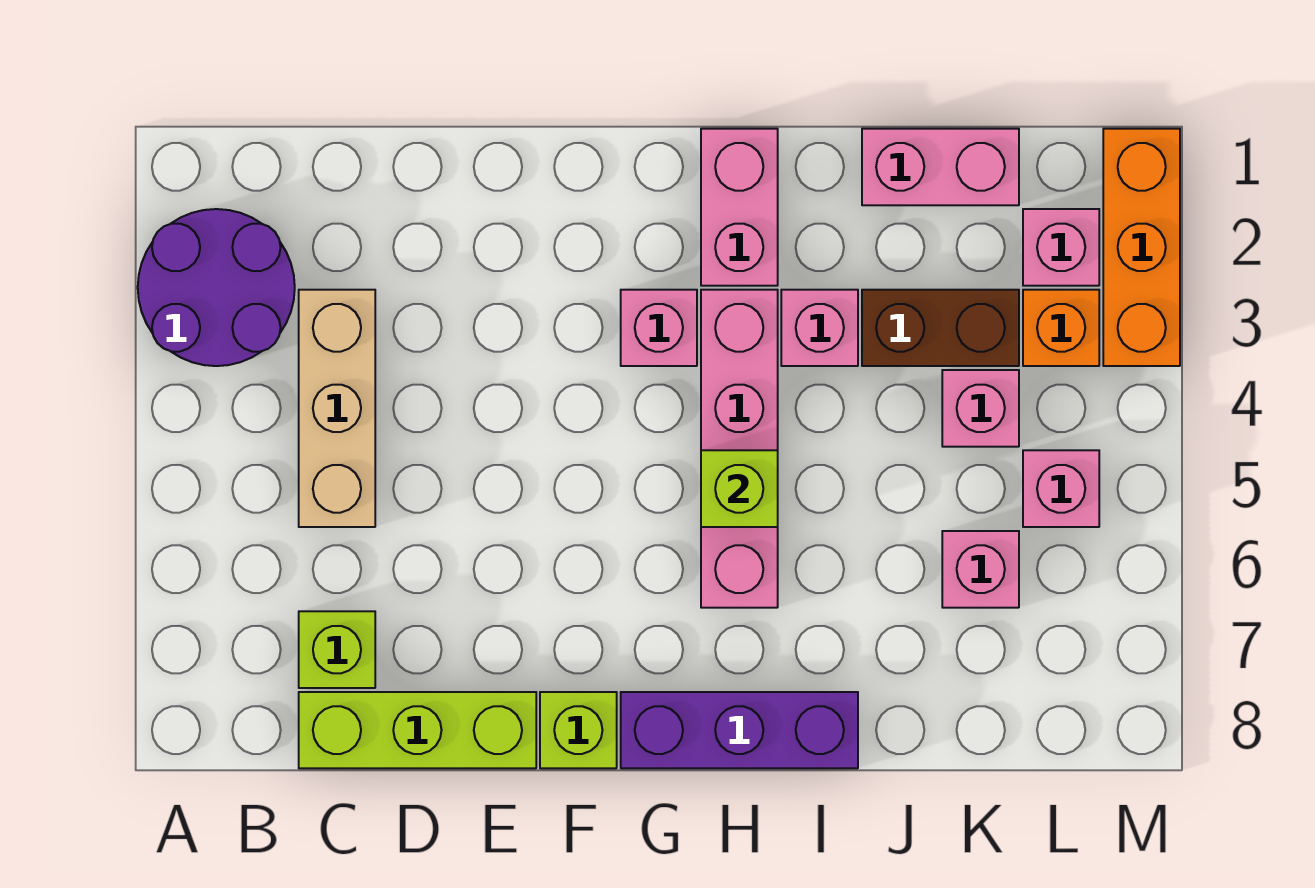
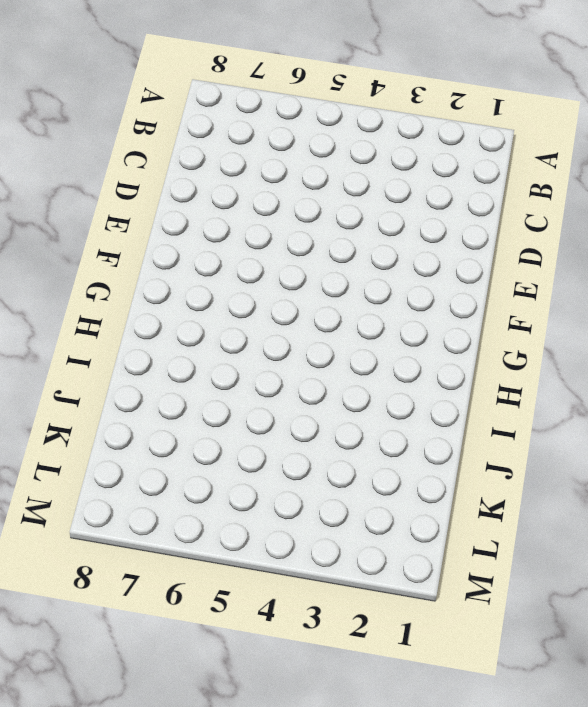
none -> purple 2x2 round brick [138,209,295,366]
none -> tan 1x3 brick [299,290,375,527]
none -> lime 1x1 brick [299,611,375,688]

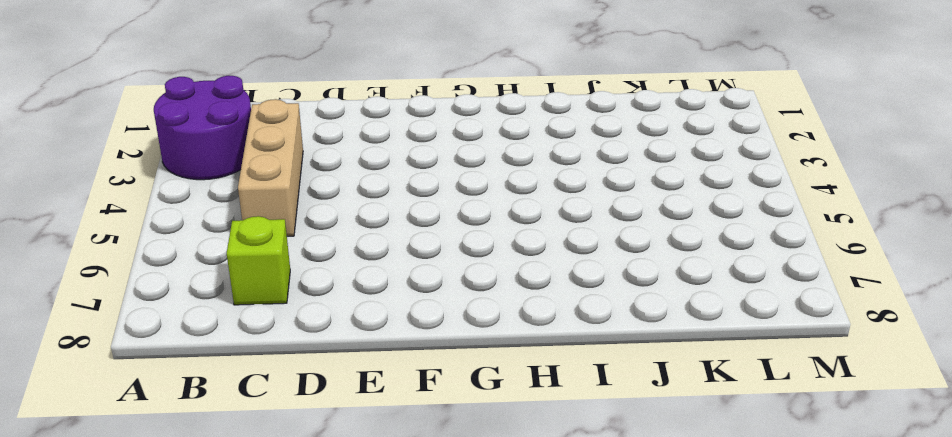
none -> lime 1x3 brick [299,692,536,768]
none -> lime 1x1 brick [540,692,617,768]
none -> pink 1x1 brick [621,290,697,366]

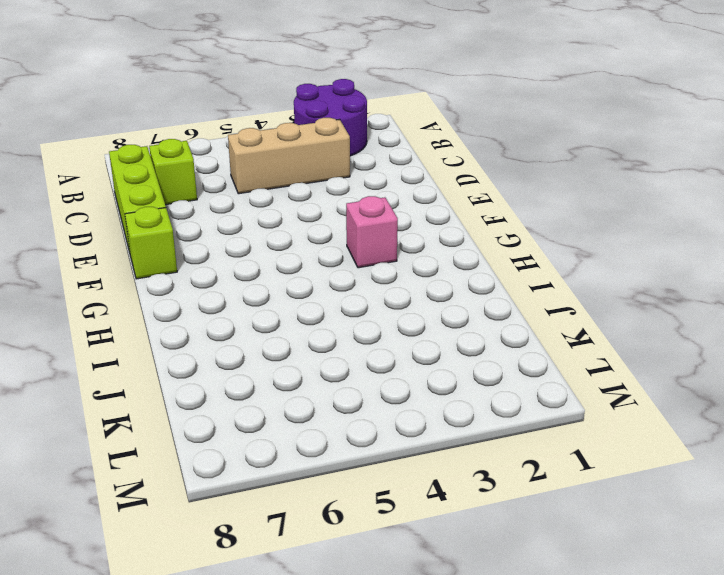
none -> purple 1x3 brick [621,692,858,768]
none -> pink 1x2 brick [701,129,778,286]
none -> pink 1x4 brick [701,290,778,608]

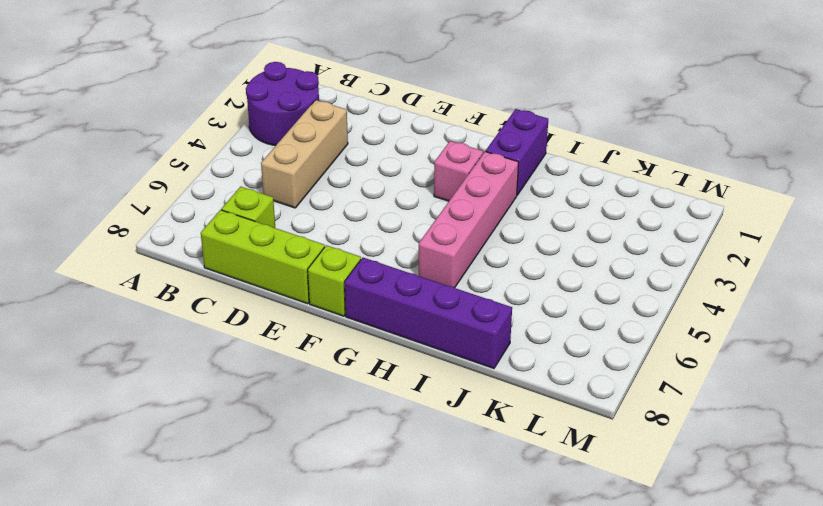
purple 1x4 brick [345,258,512,368] -> purple 1x3 brick [621,692,858,768]
purple 1x2 brick [486,109,548,195] -> pink 1x2 brick [701,129,778,286]
none -> pink 1x1 brick [781,290,858,366]
none -> pink 1x2 brick [862,129,1019,205]
none -> brown 1x2 brick [862,290,1019,366]

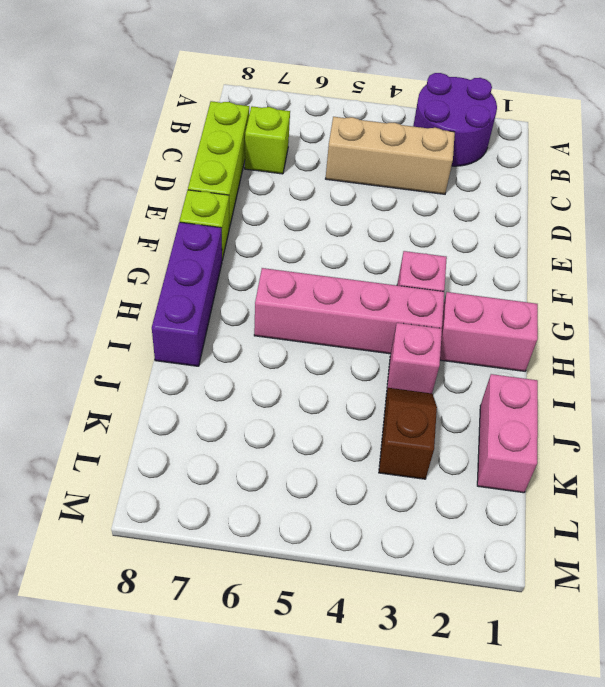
brown 1x2 slope [379,388,437,479] -> brown 1x2 brick [862,290,1019,366]
none -> pink 1x1 brick [942,370,1019,447]
none -> pink 1x1 brick [942,531,1019,608]
none -> pink 1x1 brick [1023,209,1099,286]

